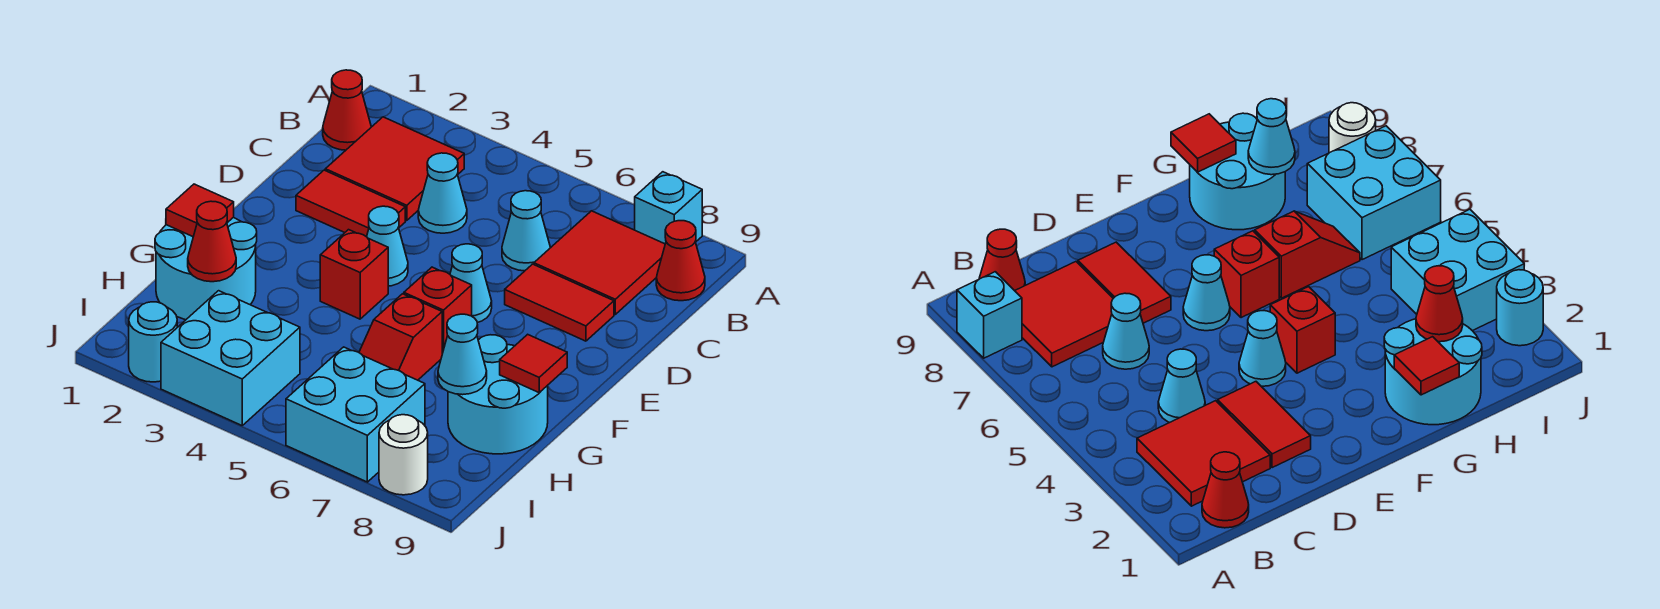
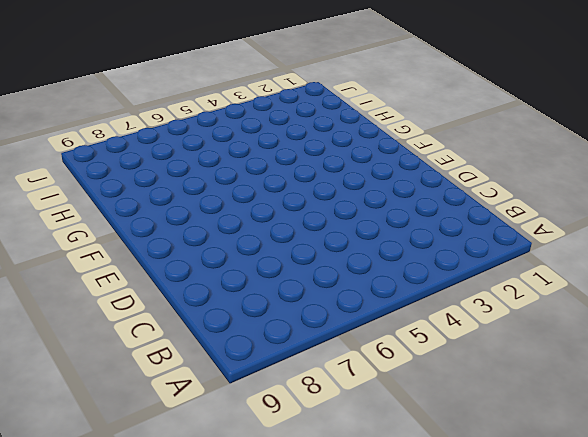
none -> cyan 1x1 brick [635,172,702,244]
none -> red 1x1 cone [323,70,371,150]
none -> red 2x2 tile [325,117,464,221]

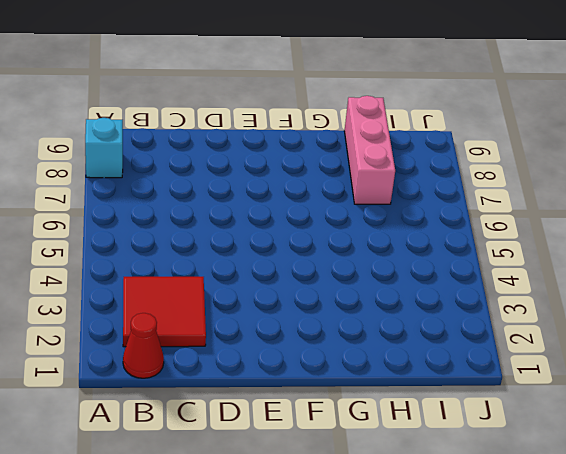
pink 1x3 brick [344,96,395,204] -> cyan 2x2 round brick [448,335,548,454]
none -> red 2x2 tile [534,211,665,314]
none -> red 1x1 cone [656,221,705,301]
none -> cyan 1x1 cone [418,153,467,233]

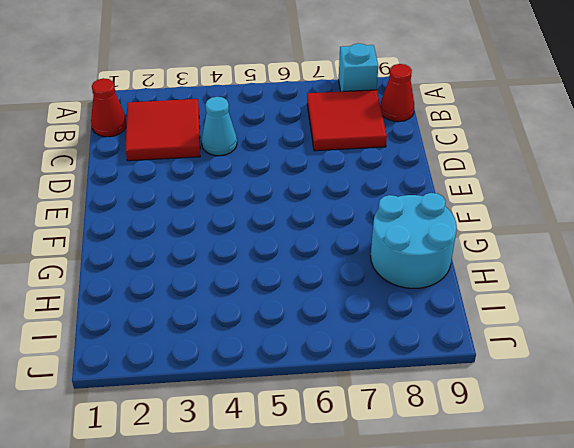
none -> cyan 1x1 cone [502,191,550,271]
none -> red 1x2 tile [296,170,405,237]
none -> red 1x2 tile [505,264,614,341]

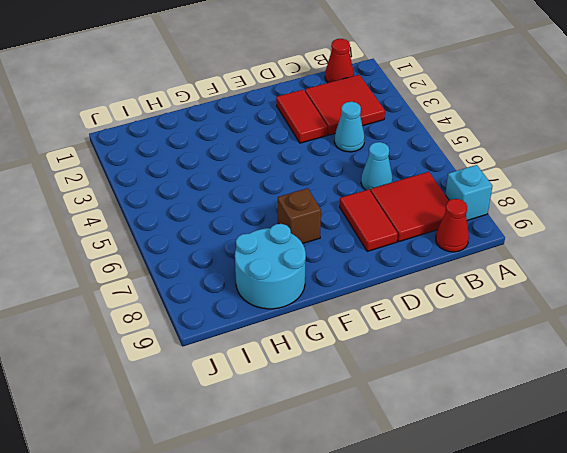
brown 1x1 brick [278,188,321,244] -> none
none -> cyan 1x1 cone [367,206,408,286]
none -> cyan 1x1 cone [450,244,492,323]
none -> red 1x1 brick [320,230,388,319]

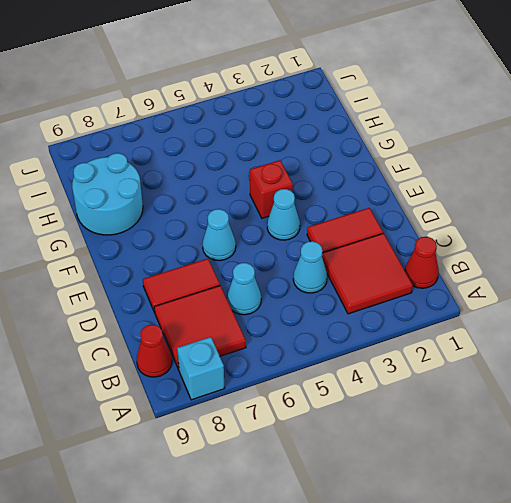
none -> red 1x1 brick [404,267,472,354]
none -> cyan 2x2 round brick [155,218,257,320]
none -> red 1x2 slope [359,294,442,380]

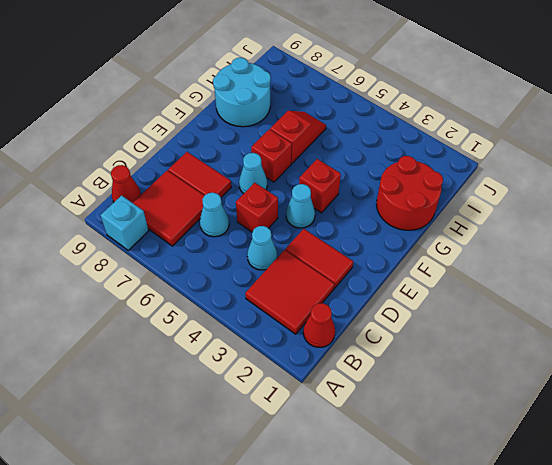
red 1x1 brick [236,183,278,232] -> none
red 2x2 round brick [376,156,443,230] -> cyan 2x2 round brick [155,218,257,320]
none -> cyan 2x2 brick [161,291,300,425]
none -> cyan 2x2 brick [286,347,425,482]
none -> cyan 1x1 round brick [129,302,177,382]

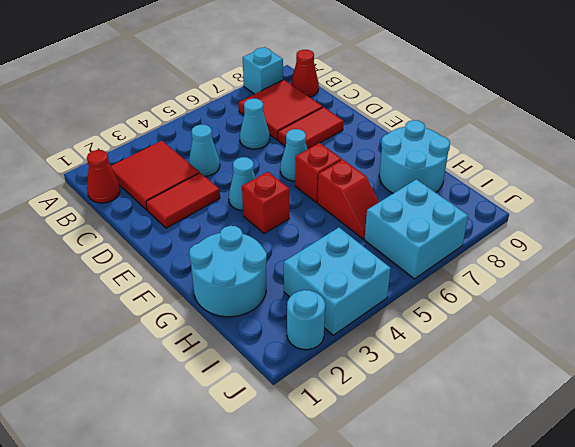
none -> white 1x1 round brick [379,415,428,495]
none -> red 1x1 tile [166,184,234,237]
none -> red 1x1 tile [500,334,567,393]

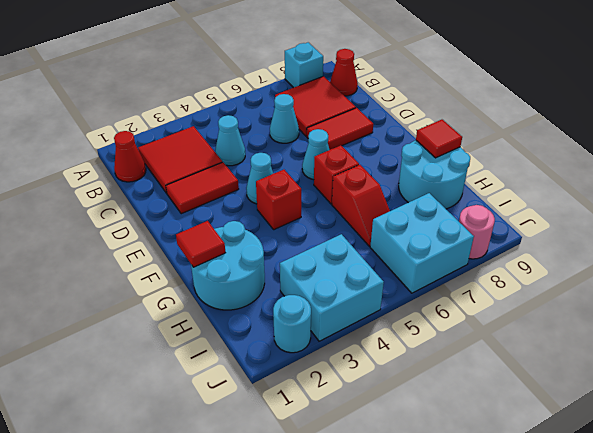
pink 1x1 round brick [459,205,495,259] -> white 1x1 round brick [379,415,428,495]
none -> red 1x1 cone [188,201,236,282]
none -> cyan 1x1 cone [438,314,487,395]

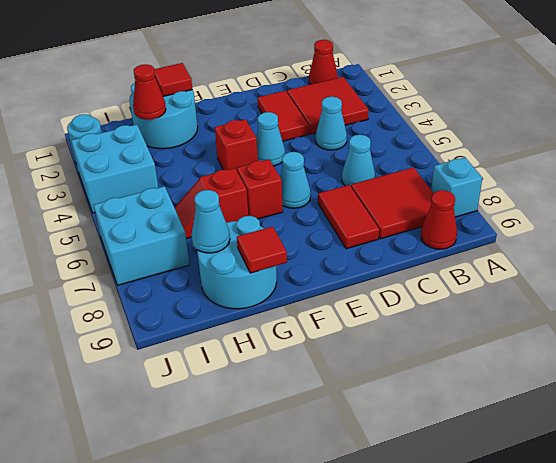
none -> white 1x1 round brick [379,415,428,495]

